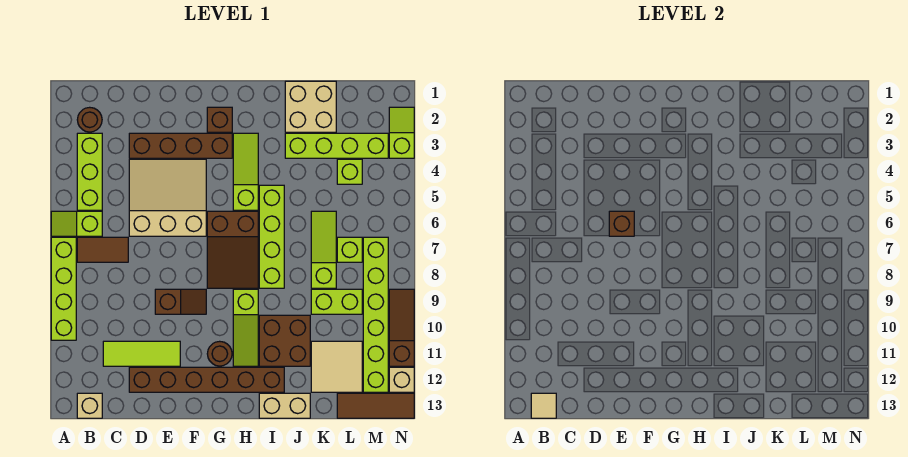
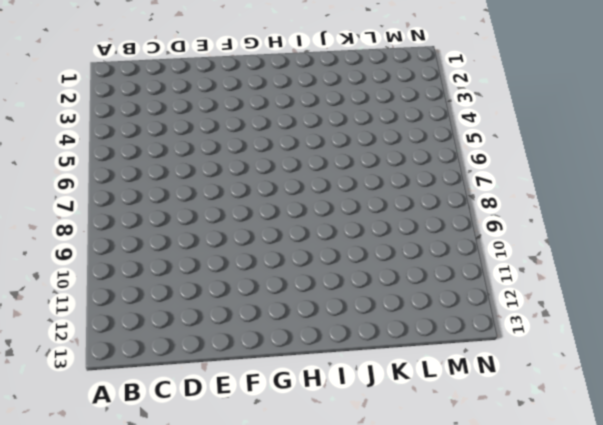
none -> lime 1x2 slope [51,211,102,236]
none -> lime 1x4 brick [51,237,76,340]
none -> brown 1x1 round brick [77,107,102,132]
none -> lime 1x3 brick [77,133,102,210]

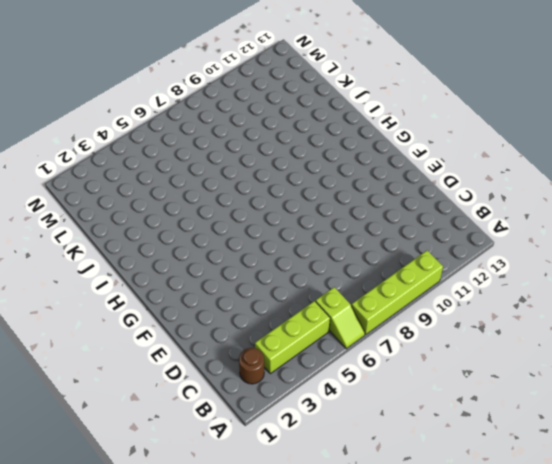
none -> brown 1x2 tile [77,237,128,262]
none -> tan 1x1 brick [77,393,102,418]
none -> lime 1x3 tile [103,341,180,366]
none -> brown 1x4 brick [129,133,232,158]

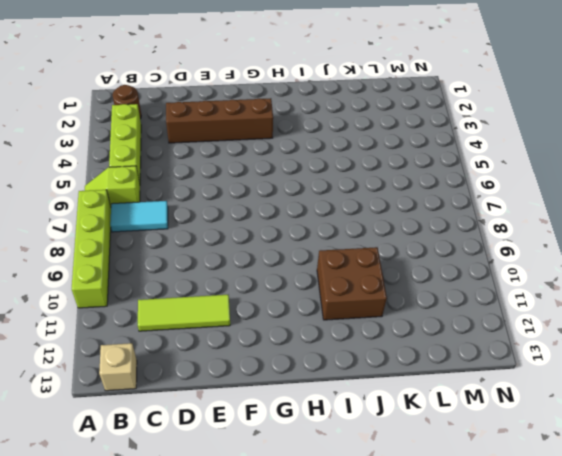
cyan 1x2 tile [110,201,168,232] -> brown 1x2 tile [77,237,128,262]
none -> tan 3x3 slope [129,159,206,236]
none -> brown 1x6 brick [129,367,284,392]
none -> brown 1x2 slope [155,289,206,314]
none -> brown 1x1 brick [207,107,232,132]

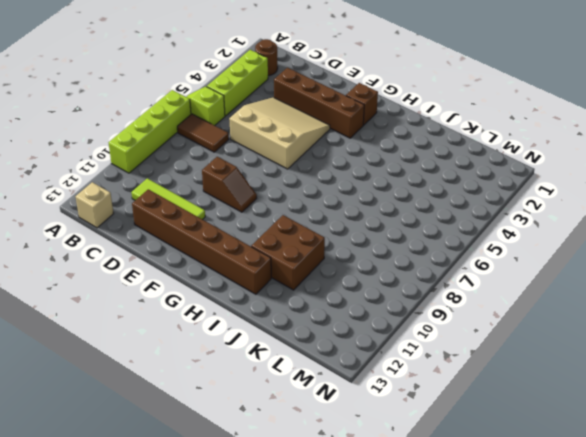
none -> brown 2x3 slope [207,211,258,288]
none -> brown 1x1 round brick [207,341,232,366]
none -> lime 1x3 slope [233,133,258,210]
none -> lime 1x3 slope [233,289,258,366]

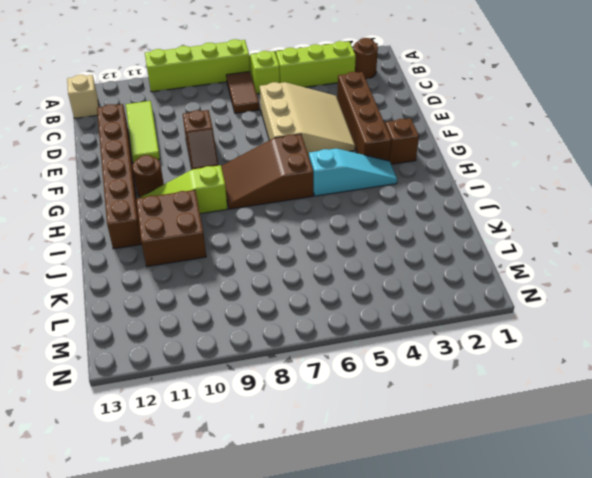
cyan 1x3 slope [309,149,397,196] -> lime 1x3 slope [233,133,258,210]
none -> lime 1x4 brick [259,185,284,288]
none -> tan 1x2 brick [259,393,310,418]
none -> tan 2x2 brick [285,81,336,132]
none -> lime 1x4 brick [285,133,388,158]

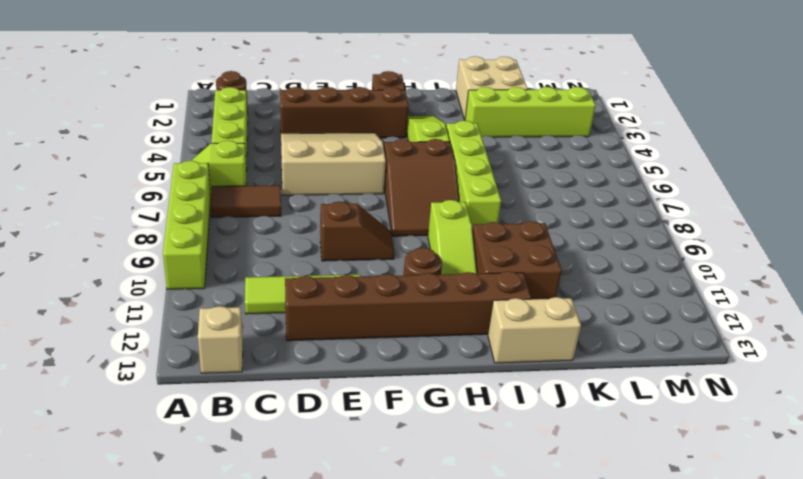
none -> lime 1x3 slope [311,211,336,288]
none -> lime 1x2 brick [311,289,362,314]
none -> tan 2x2 tile [311,341,362,392]
none -> lime 1x1 brick [337,159,362,184]

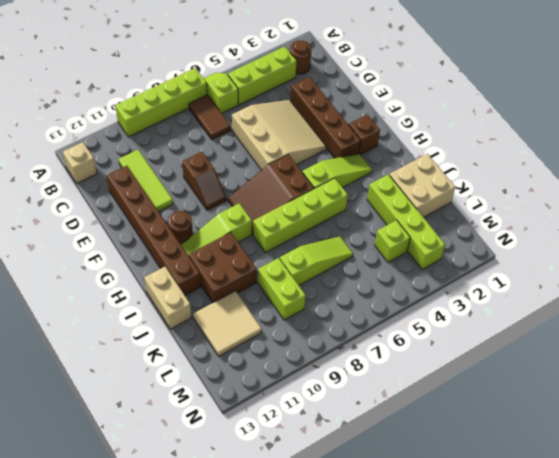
none -> lime 1x1 brick [337,237,362,262]
none -> brown 1x3 tile [337,393,414,418]
none -> lime 1x6 brick [363,237,388,392]
none -> lime 1x2 slope [389,107,414,158]

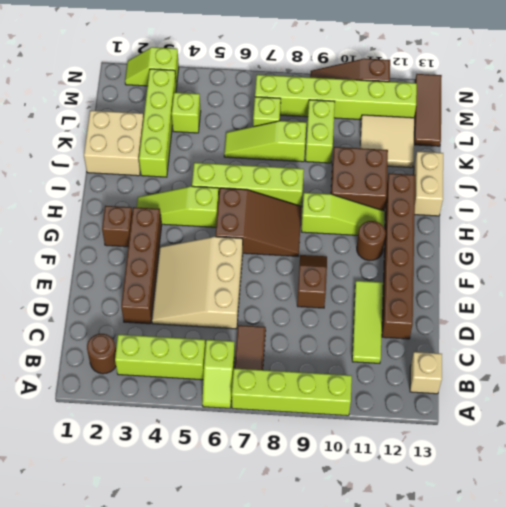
none -> tan 1x1 brick [389,367,414,392]
none -> tan 1x1 tile [531,393,556,418]
none -> brown 1x1 brick [609,211,634,236]

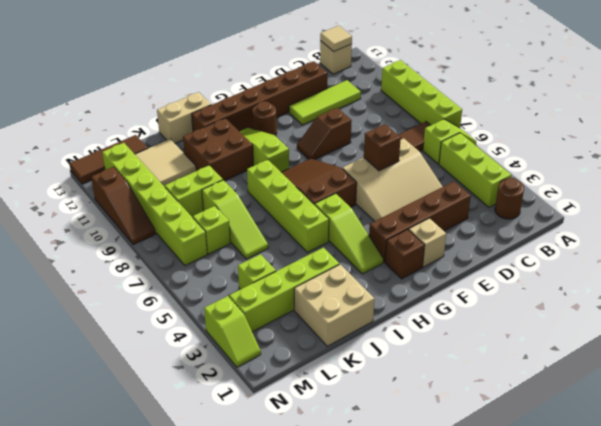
tan 1x1 brick [409,218,446,267] -> tan 1x1 brick moved to [389,367,414,392]

